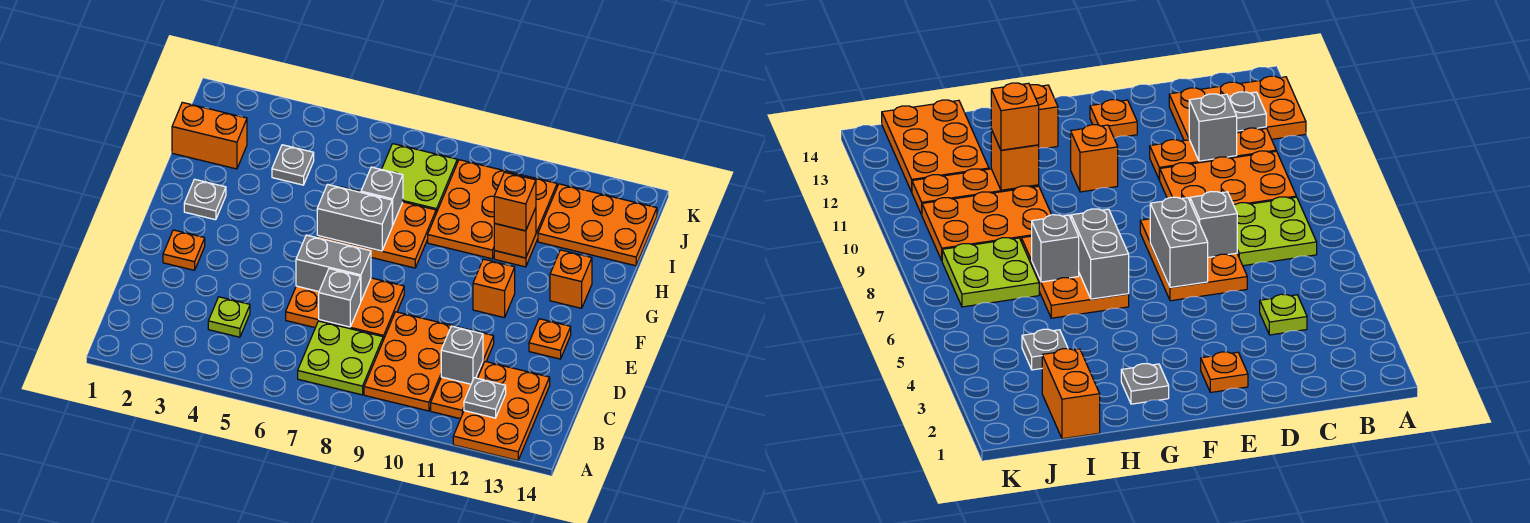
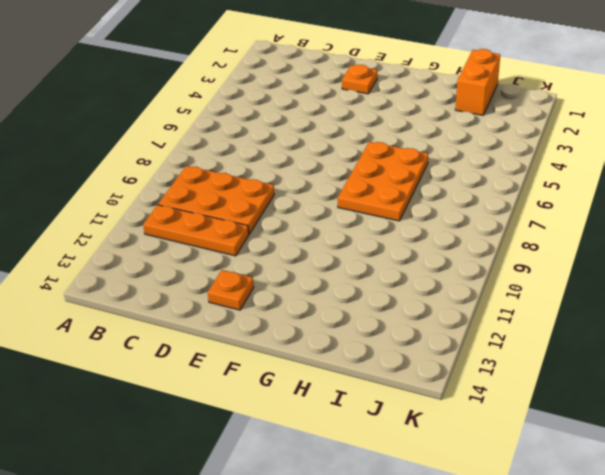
none -> orange 2x3 plate [453,362,550,460]
none -> lime 2x2 plate [298,321,383,395]
none -> lime 1x1 plate [208,297,250,337]

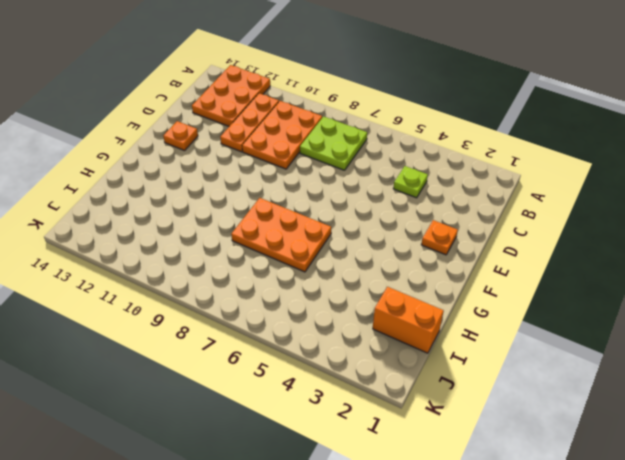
none -> orange 2x3 plate [286,278,404,340]
none -> orange 1x1 brick [473,259,515,318]
none -> grey 1x1 plate [184,179,226,220]

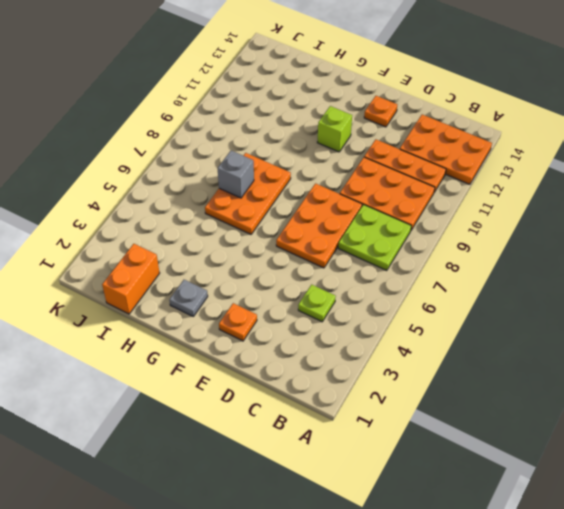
lime 1x1 brick [317,106,352,152] -> orange 1x1 brick [473,259,515,318]
none -> orange 1x1 brick [550,250,592,308]
none -> orange 2x3 plate [428,160,524,259]
none -> orange 1x3 plate [494,176,557,267]

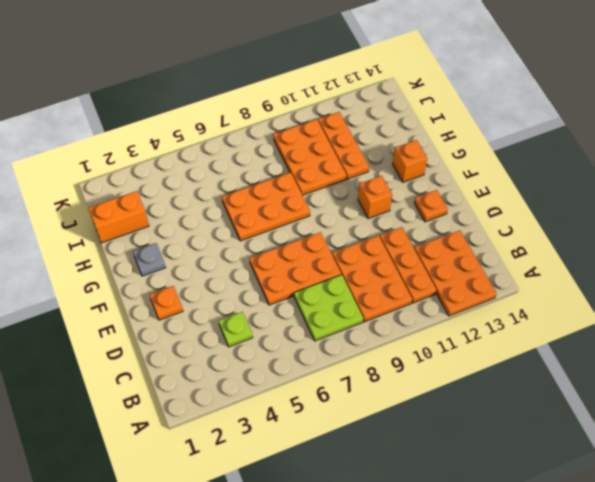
none -> grey 1x1 plate [272,145,314,185]
none -> lime 2x2 plate [382,144,457,213]
none -> orange 2x3 plate [538,184,657,266]

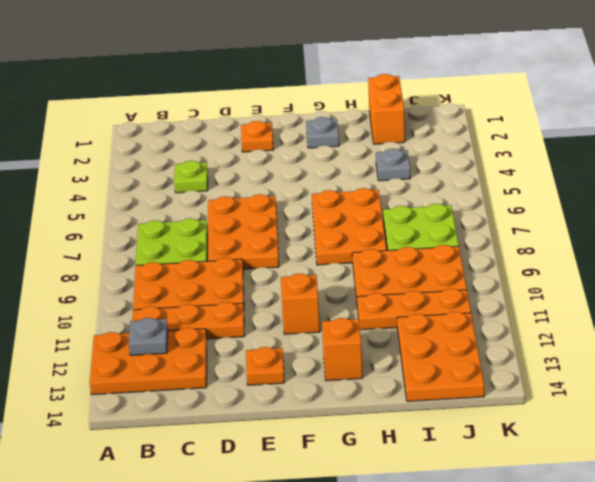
none -> grey 1x1 brick [441,326,483,384]
none -> grey 1x1 brick [319,269,361,327]
none -> grey 1x2 brick [296,235,371,301]

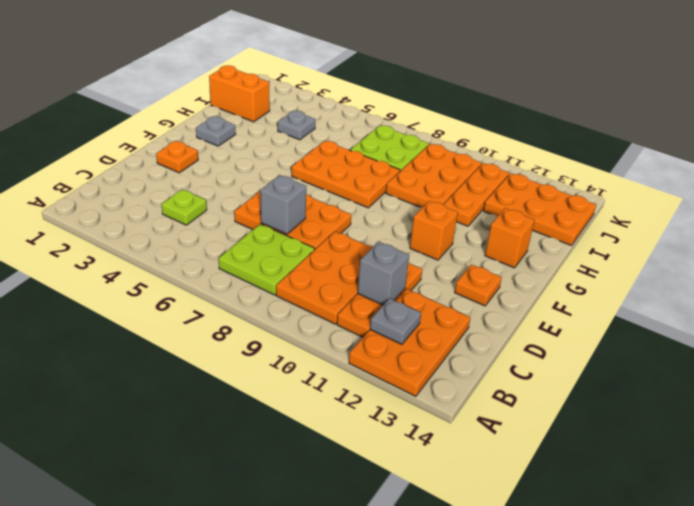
none -> grey 1x2 brick [296,235,371,301]
none -> grey 1x2 brick [317,184,393,251]
none -> grey 1x1 brick [361,167,403,225]

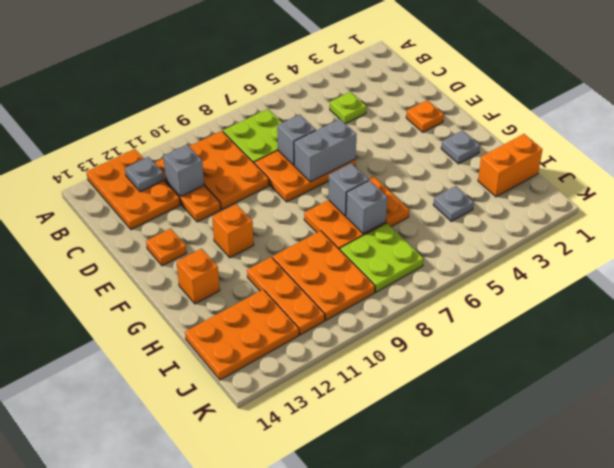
grey 1x1 brick [328,163,369,216] -> grey 1x2 brick [317,184,393,251]
none -> orange 1x1 brick [494,208,536,258]
none -> orange 1x1 brick [494,172,536,231]

